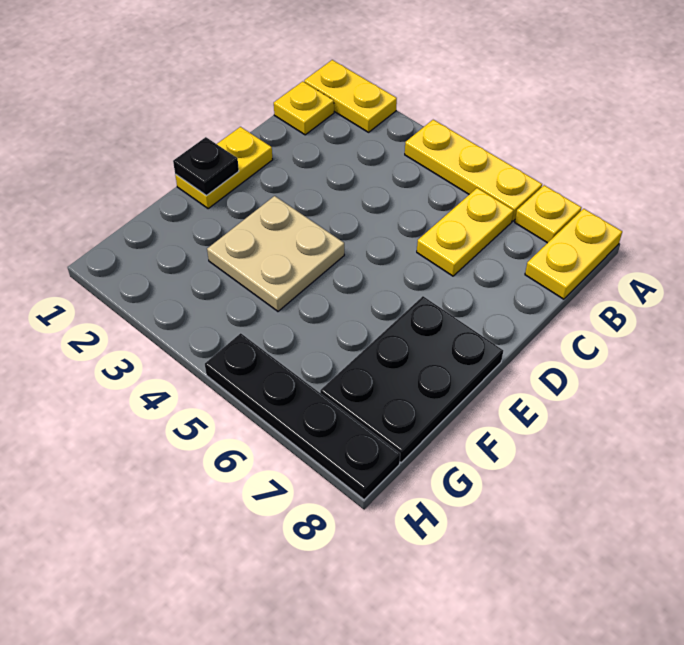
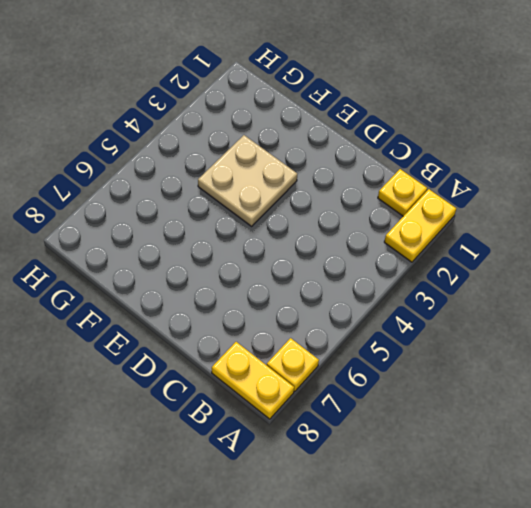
none -> yellow 1x3 plate [405,120,542,221]
none -> yellow 1x2 plate [417,188,514,276]

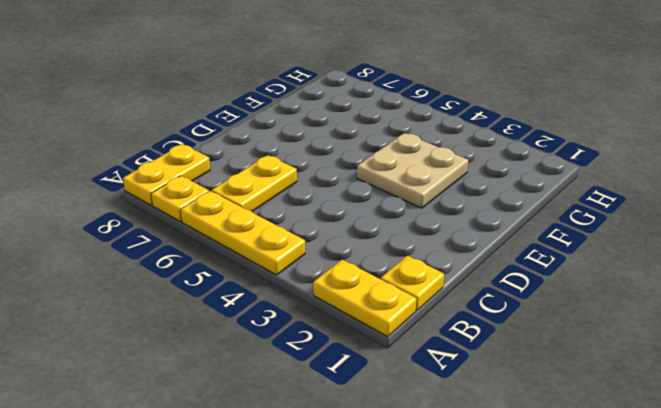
none -> yellow 1x2 plate [175,127,273,208]
none -> black 2x3 plate [320,296,503,463]

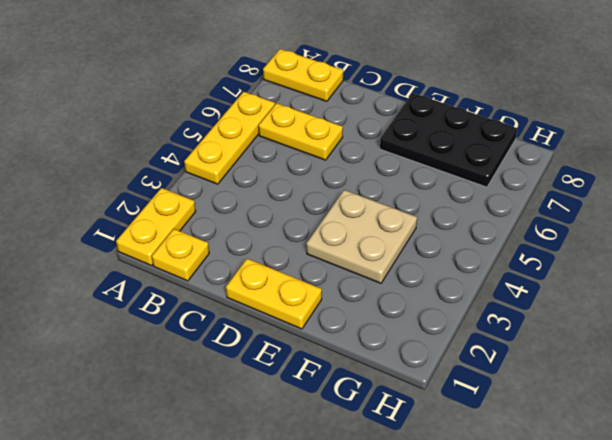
none -> yellow 1x1 plate [515,185,581,243]
none -> black 1x4 plate [205,333,400,500]

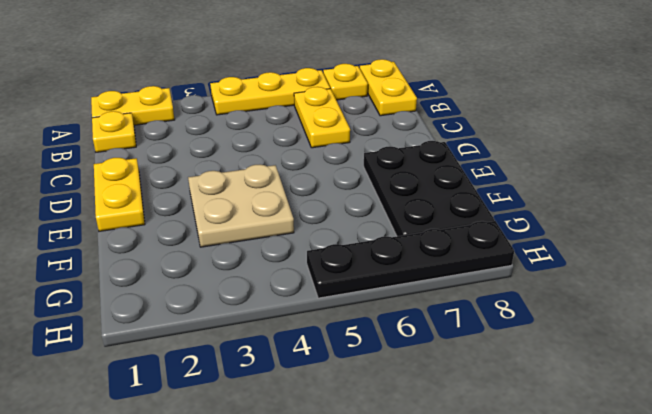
none -> black 1x1 plate [173,137,239,195]

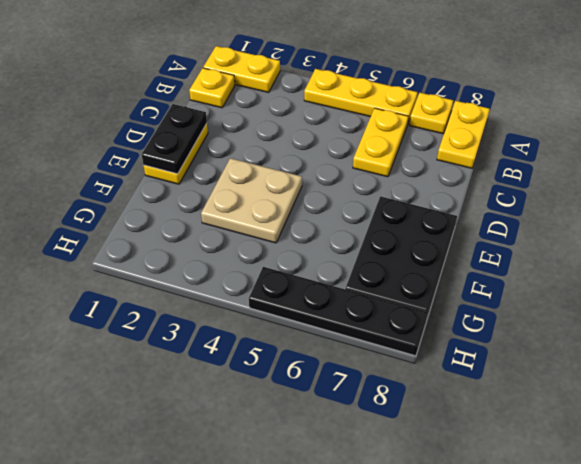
black 1x2 plate [142,104,207,174] -> black 1x1 plate [173,137,239,195]

